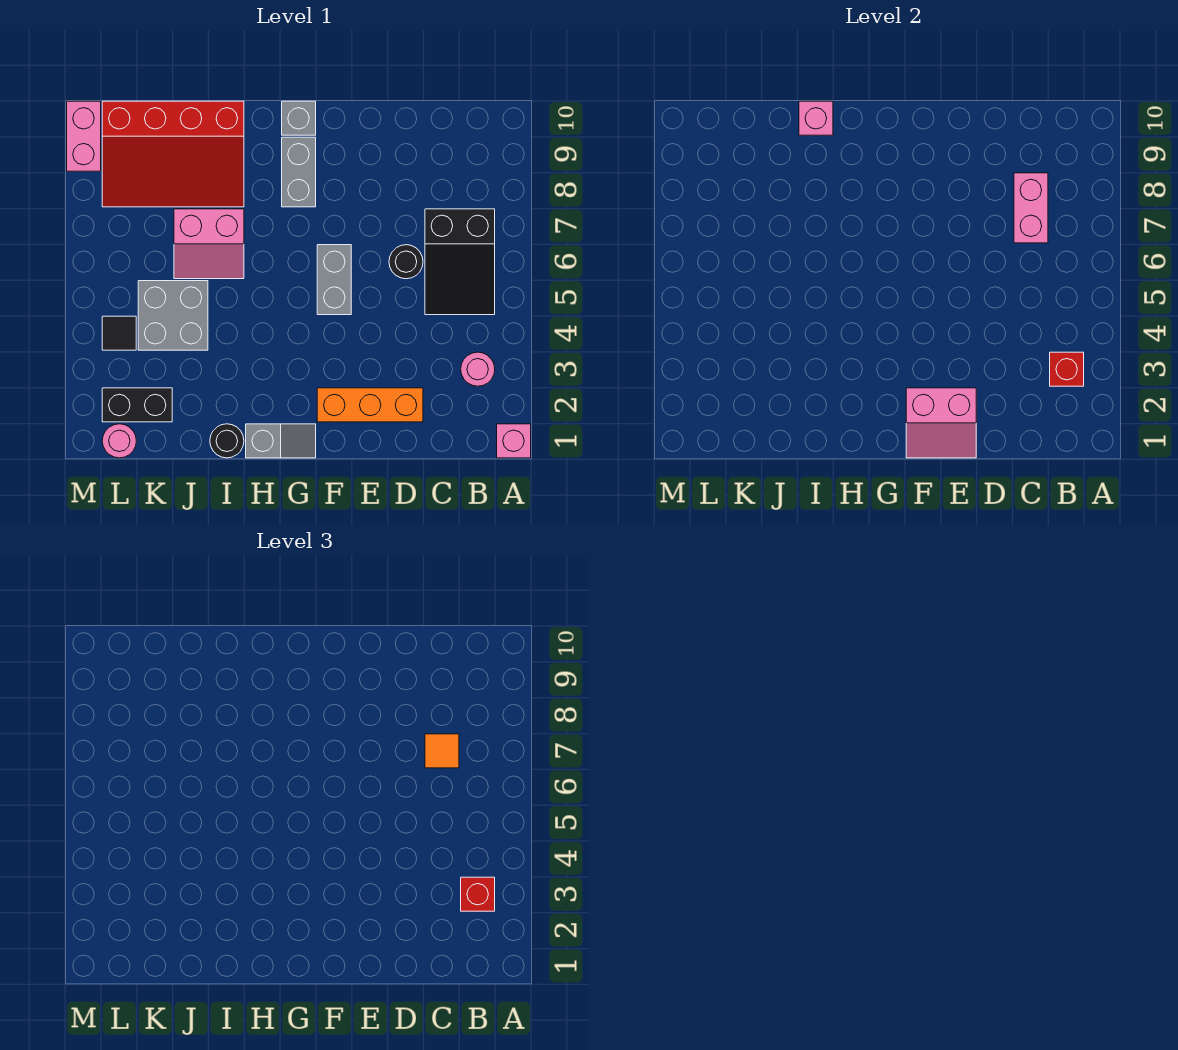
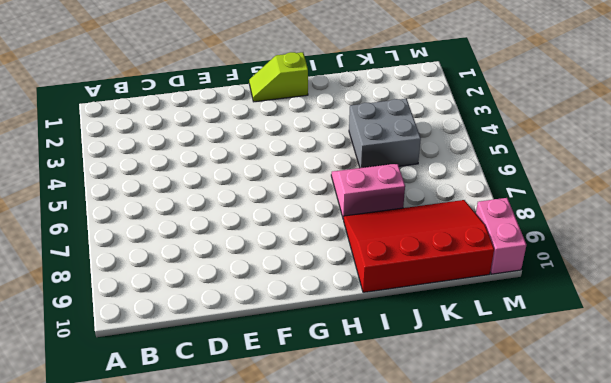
lime 1x2 slope [249,52,308,102] -> grey 1x2 slope [246,424,316,458]
none -> pink 1x1 brick [497,424,531,458]
none -> pink 1x1 round brick [461,352,495,386]
none -> black 2x3 slope [425,209,495,315]

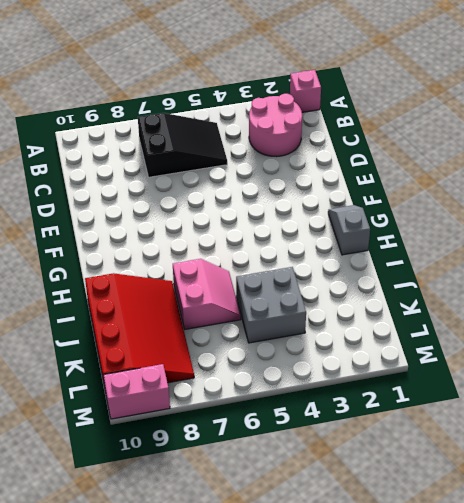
pink 2x2 round brick [249,94,302,157] -> pink 1x1 round brick [461,352,495,386]
none -> orange 1x3 brick [317,388,423,422]
none -> black 1x1 round brick [389,245,423,279]
none -> grey 1x2 brick [317,245,351,315]

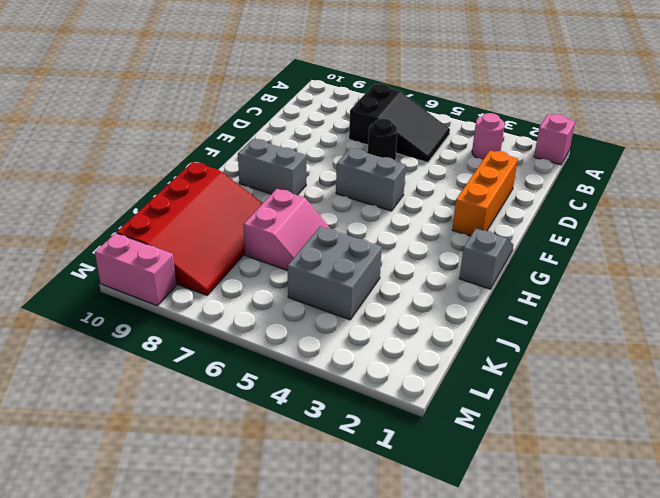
none -> grey 1x1 brick [282,101,316,135]
none -> black 1x1 round brick [210,424,244,458]
none -> black 1x2 brick [102,388,172,422]

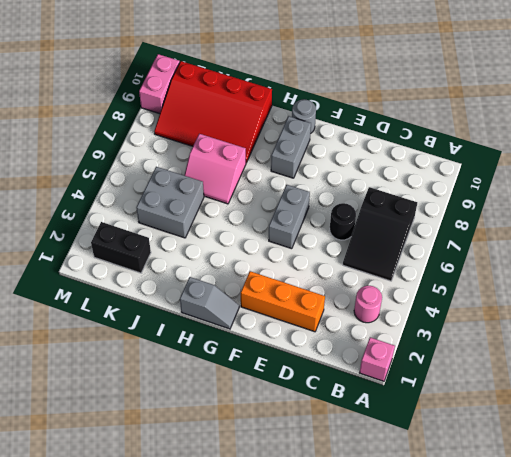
grey 1x1 round brick [292,99,316,134] -> grey 1x1 brick [282,101,316,135]
none -> black 1x1 round brick [210,424,244,458]
none -> pink 1x1 round brick [102,424,136,458]
none -> black 1x1 tile [102,316,136,350]

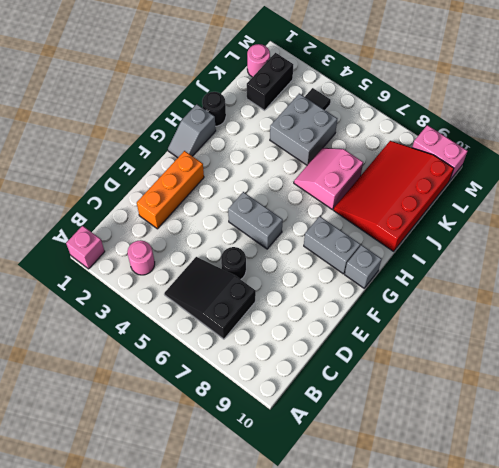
none -> red 1x1 brick [1050,352,1084,386]
none -> pink 1x2 brick [1014,173,1048,243]
none -> pink 2x2 slope [906,388,976,458]

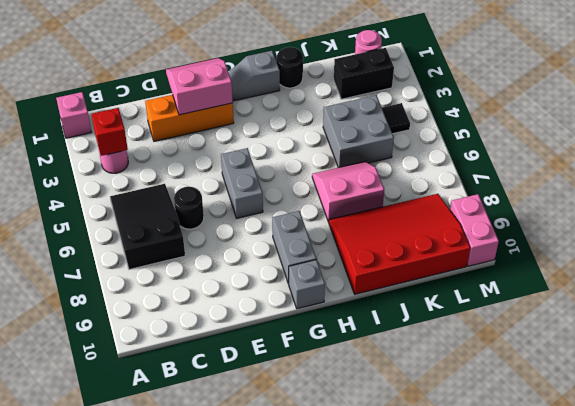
none -> pink 1x2 brick [1014,173,1048,243]
none -> pink 1x1 brick [799,101,833,135]
none -> red 1x1 brick [461,877,495,911]

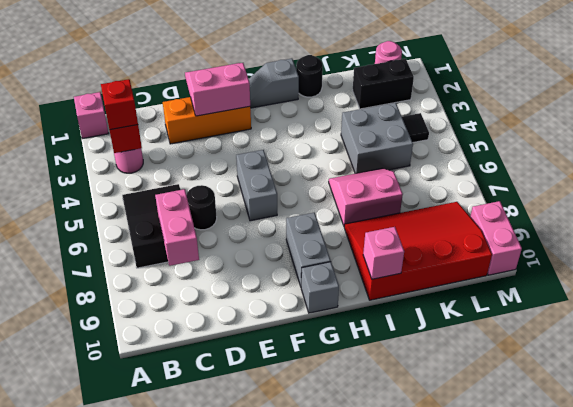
none -> orange 1x1 tile [425,734,459,768]

